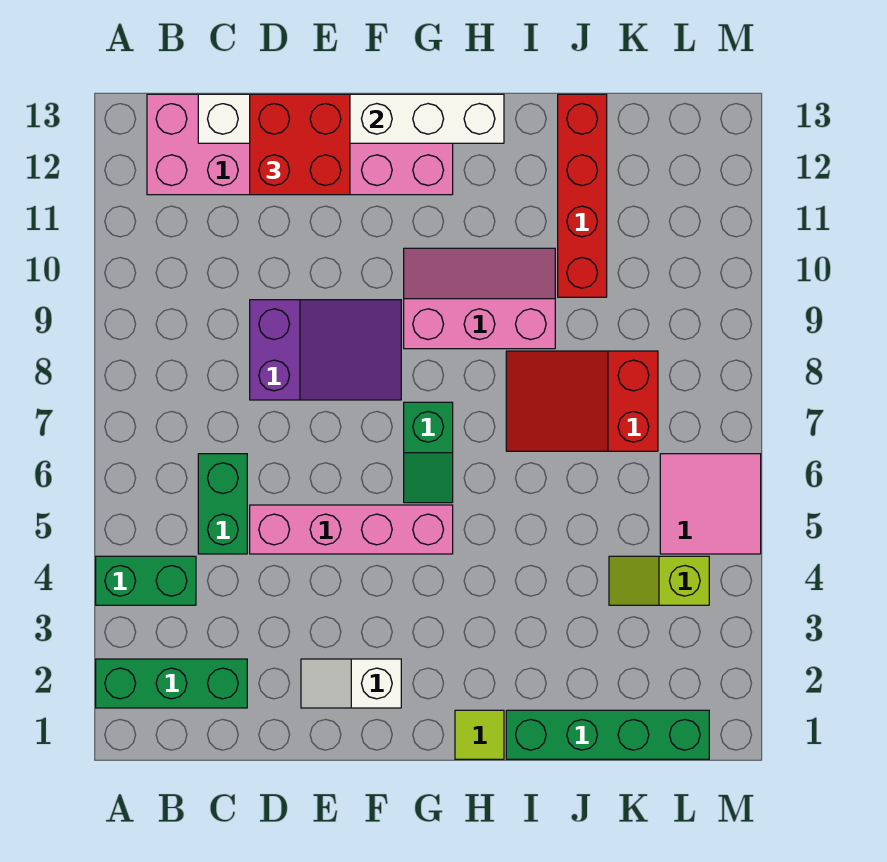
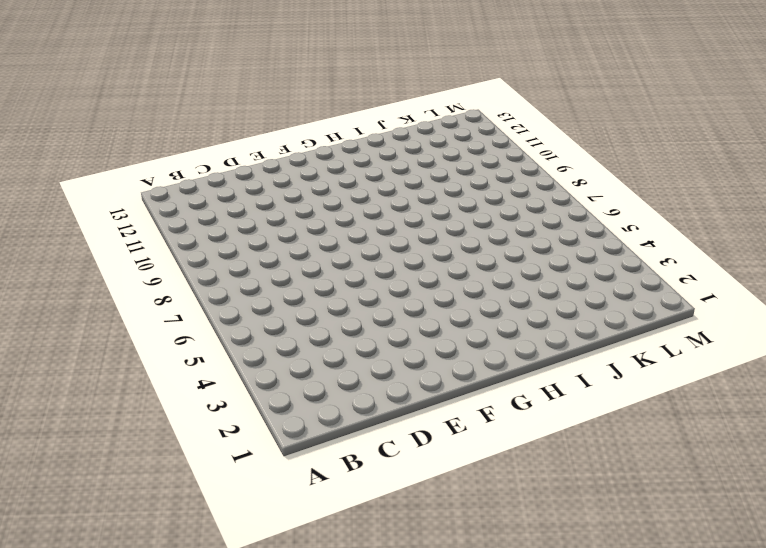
none -> green 1x3 brick [96,659,247,708]
none -> green 1x2 brick [96,556,196,605]
none -> pink 2x6 brick [147,94,453,195]

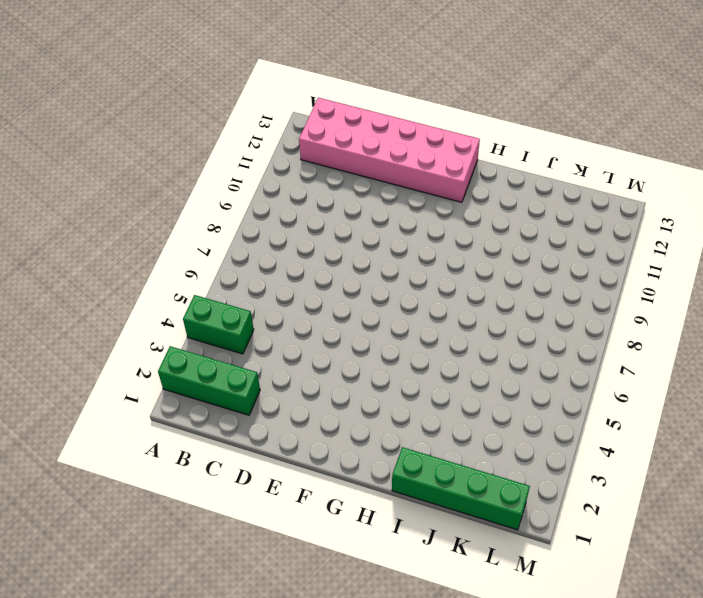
none -> green 1x2 brick [198,454,247,554]
none -> pink 1x4 brick [250,505,453,554]
none -> purple 2x3 slope [250,300,401,400]

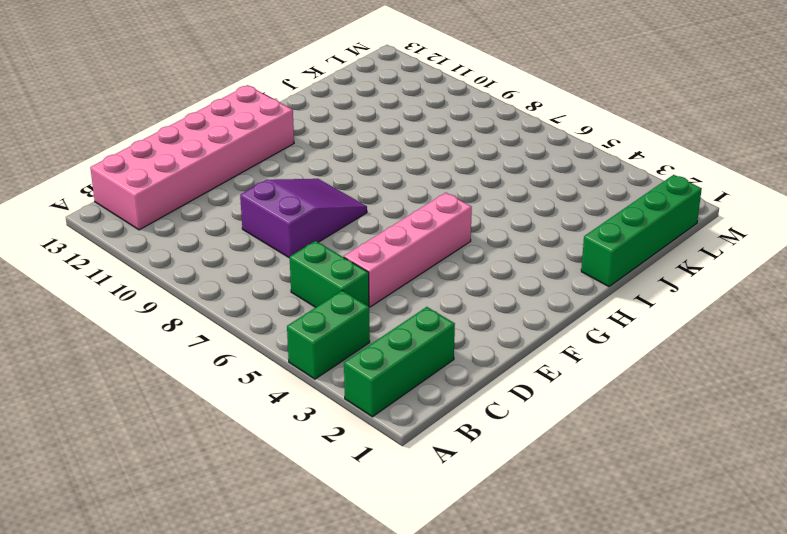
none -> white 1x2 slope [301,659,401,708]
none -> green 1x2 slope [404,402,453,503]
none -> pink 2x3 slope [404,248,555,349]

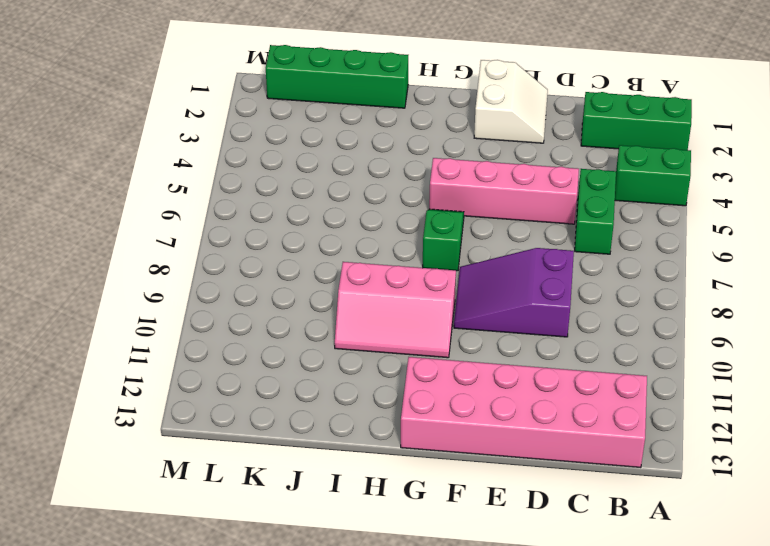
white 2x2 slope [474,60,548,143] -> white 1x2 slope [301,659,401,708]
none -> lime 1x1 tile [455,710,504,759]
none -> red 2x3 slope [506,351,658,451]
none -> red 1x4 brick [558,94,607,297]

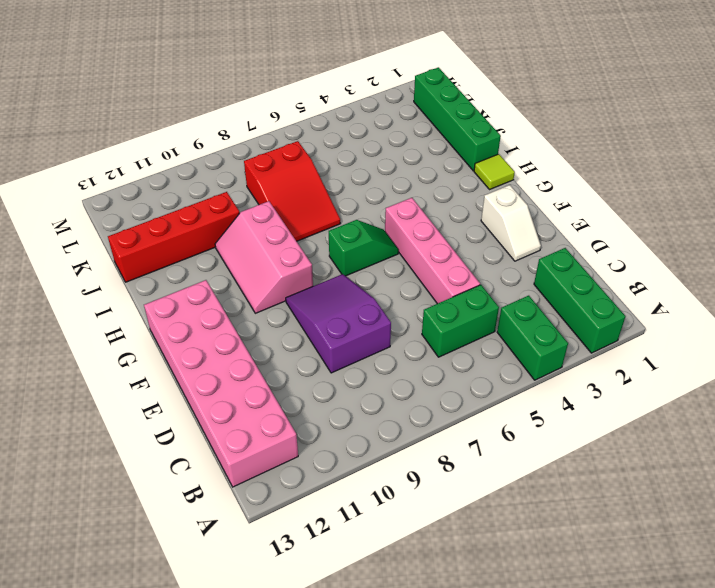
none -> lime 1x2 slope [609,556,709,605]
none -> pink 2x2 tile [660,454,761,554]
none -> white 1x6 brick [198,94,504,143]

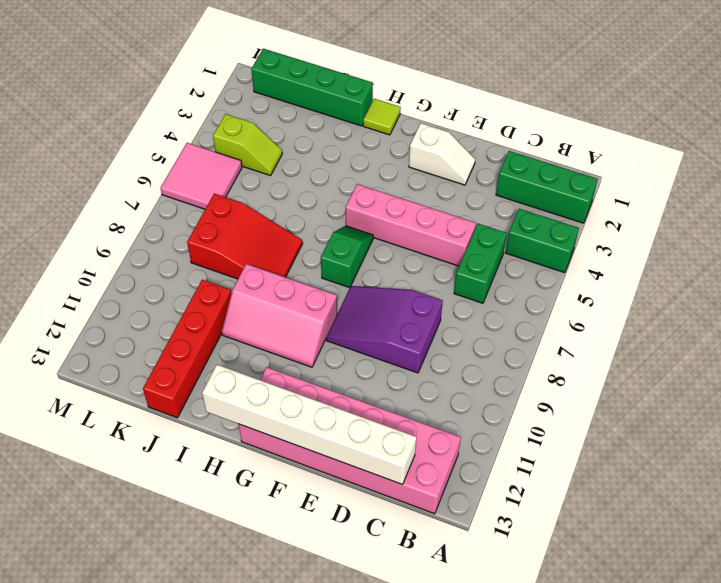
none -> red 2x2 brick [250,94,350,195]

